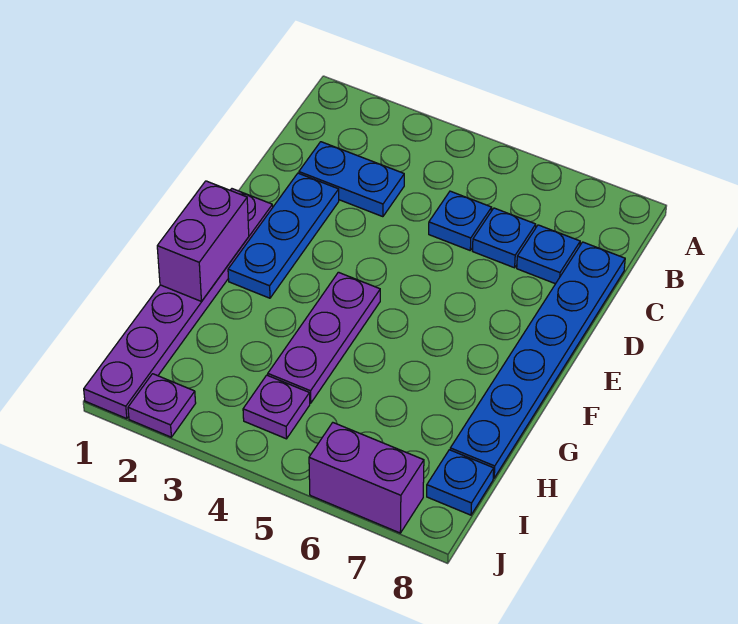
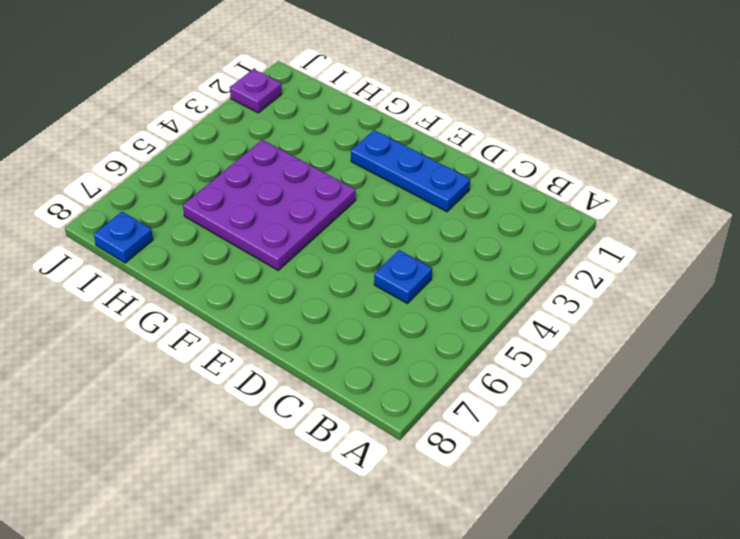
purple 3x3 plate [183,140,356,270] -> purple 1x3 plate [268,272,380,403]
none -> blue 1x2 plate [299,142,404,217]
none -> blue 1x1 plate [473,208,536,268]
none -> blue 1x1 plate [517,225,580,284]

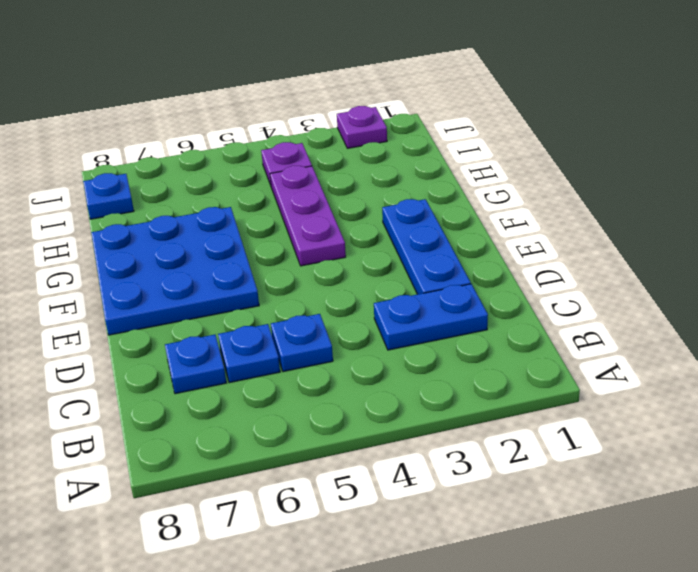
blue 3x3 plate [91,207,259,335] -> blue 1x6 plate [450,242,625,478]
none -> purple 1x6 plate [84,189,273,419]
none -> purple 1x2 brick [309,423,424,533]
none -> purple 1x2 brick [157,181,249,301]

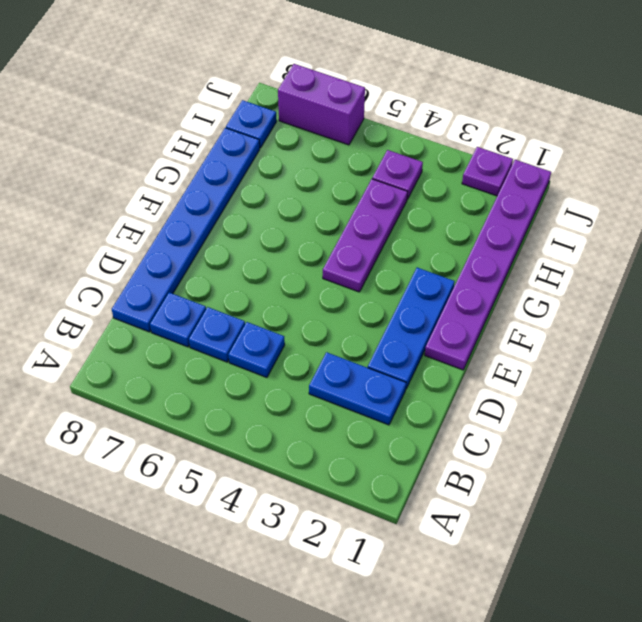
none -> purple 1x2 brick [157,181,249,301]

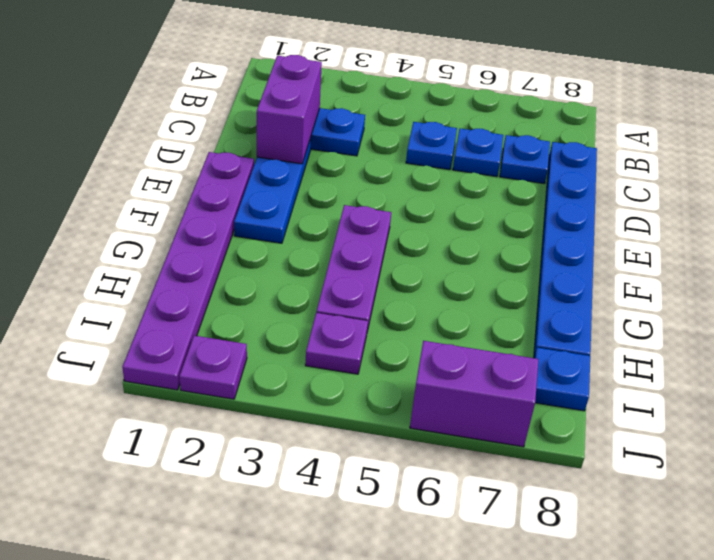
purple 1x2 brick [257,55,322,164] -> purple 1x2 brick moved to [157,181,249,301]

